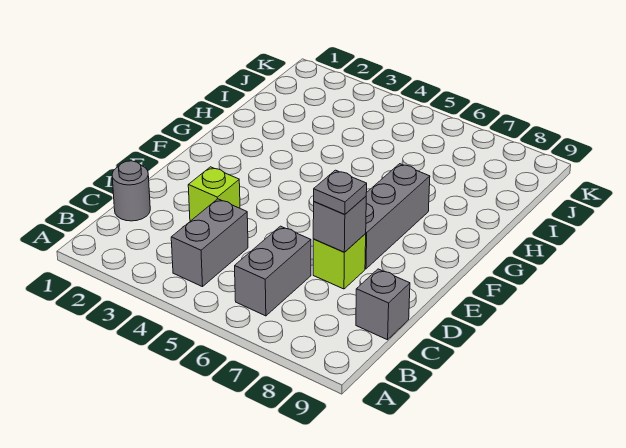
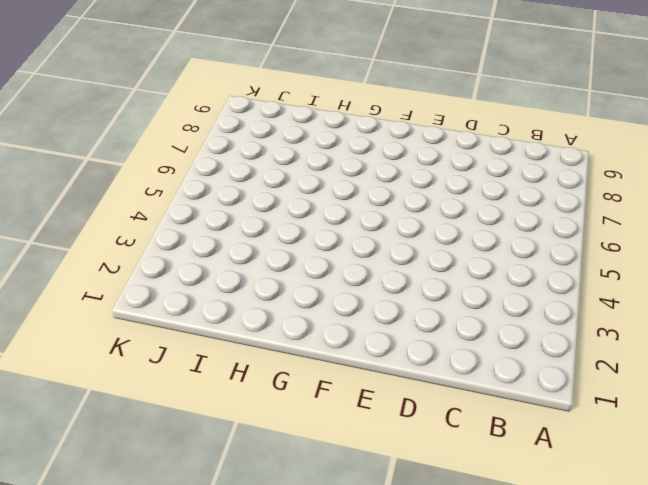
none -> grey 1x2 brick [171,199,248,287]
none -> grey 1x2 brick [235,226,311,316]

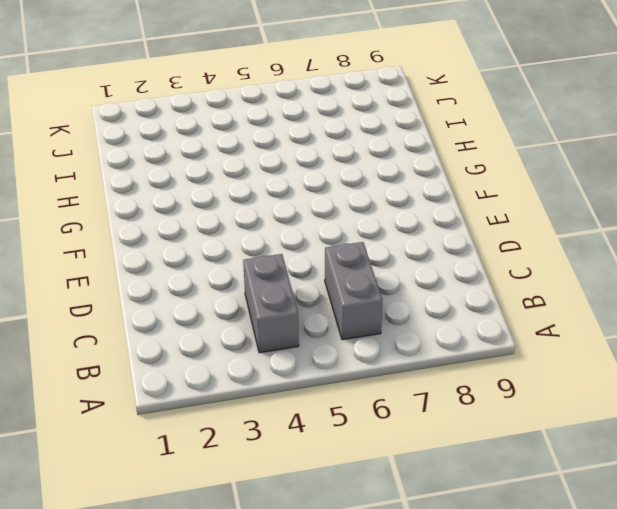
none -> grey 1x1 round brick [112,161,150,221]
none -> grey 1x1 brick [356,269,410,340]

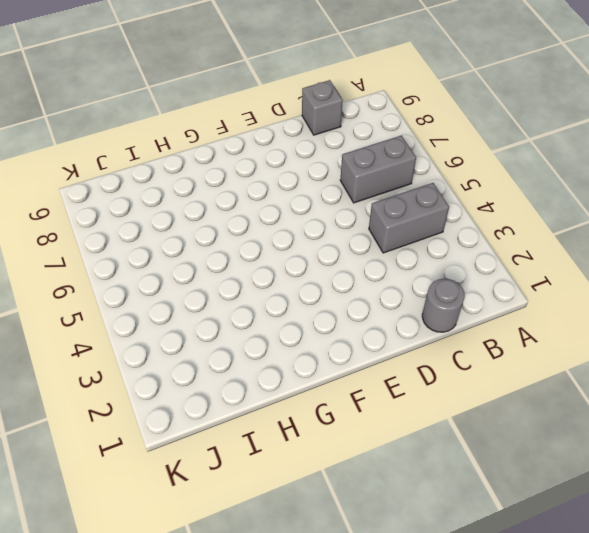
none -> lime 1x1 brick [188,167,240,221]
none -> lime 1x1 brick [313,234,366,289]

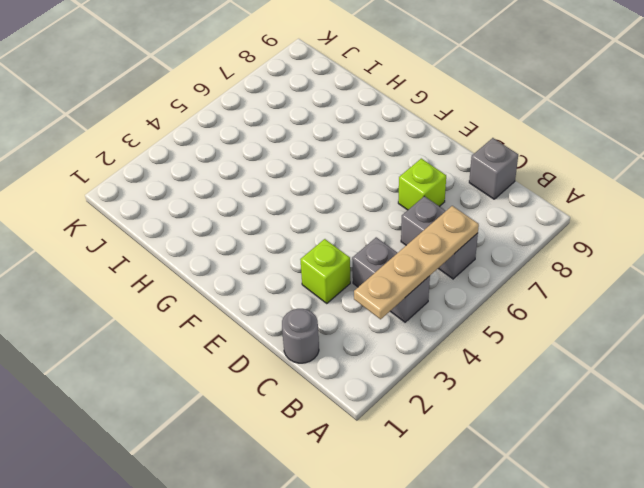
tan 1x4 plate [354,206,479,319] -> none
none -> grey 1x3 brick [365,164,430,269]
none -> grey 1x1 brick [313,196,366,252]

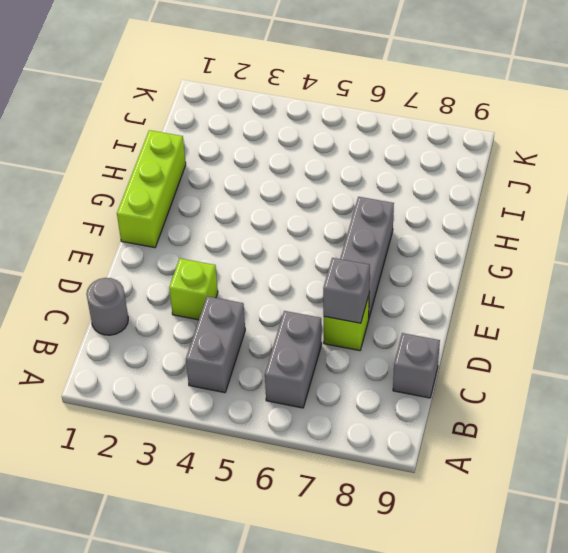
lime 1x3 brick [117,130,186,248] -> none
none -> grey 1x1 plate [314,170,367,215]

